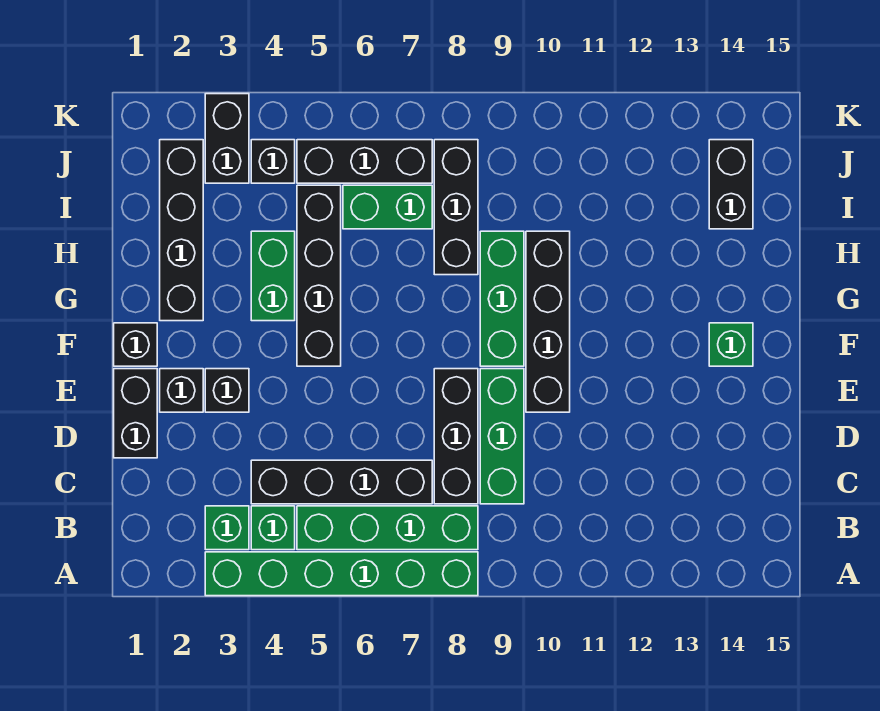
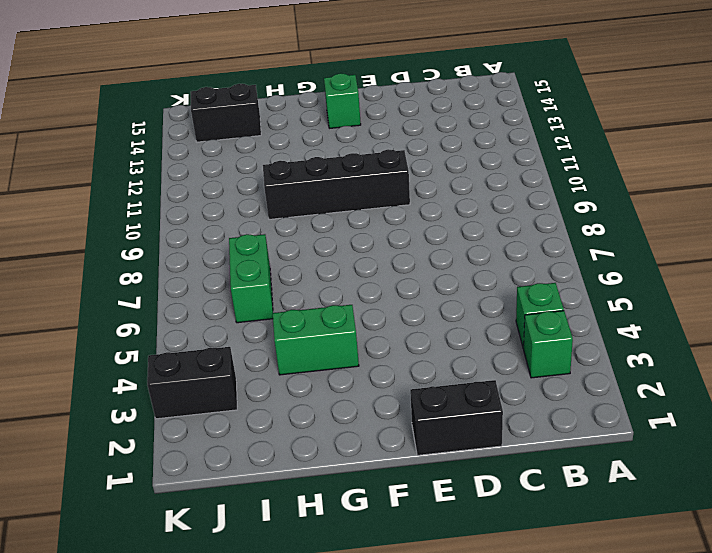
none -> green 1x6 brick [205,552,478,596]
none -> green 1x4 brick [297,506,478,550]
none -> black 1x4 brick [251,460,432,504]

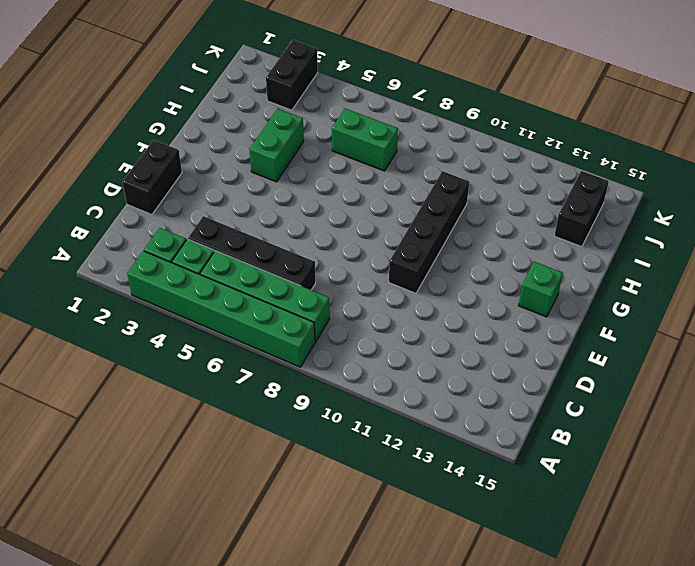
none -> black 1x3 brick [434,369,478,504]
none -> green 1x3 brick [480,369,524,504]
none -> black 1x1 brick [160,369,203,412]

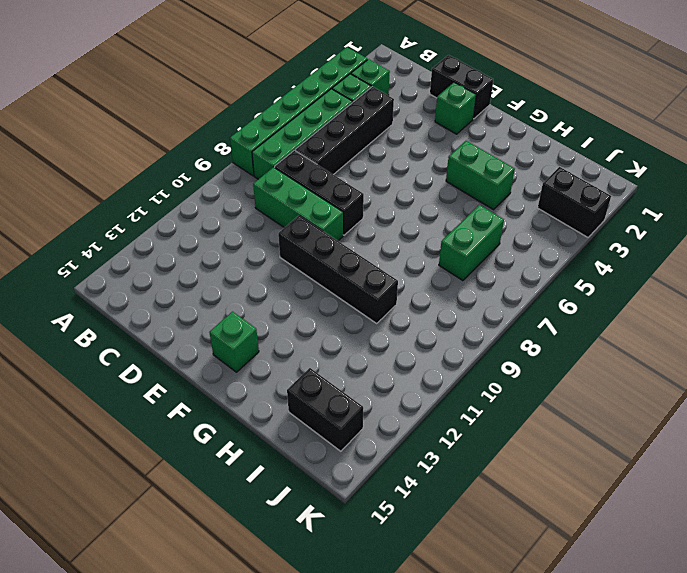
green 1x1 brick [435,82,476,134] -> black 1x1 brick [160,369,203,412]
none -> black 1x1 brick [205,369,249,412]
none -> black 1x1 brick [114,323,157,366]
none -> black 1x4 brick [297,185,341,366]

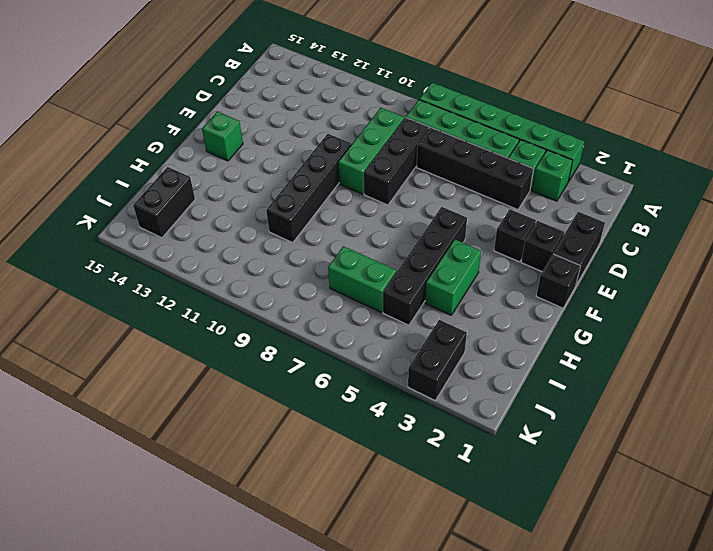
none -> green 1x3 brick [480,231,524,366]
none -> black 1x4 brick [160,140,203,321]
none -> black 1x3 brick [434,140,478,275]

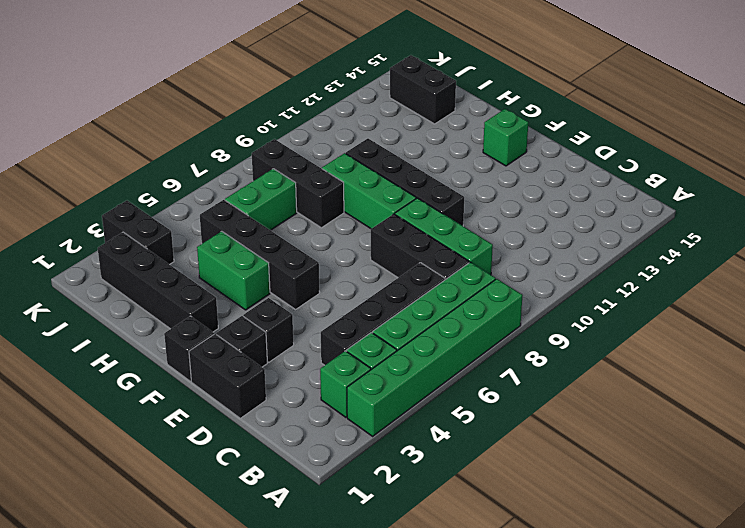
none -> black 1x1 brick [251,140,295,183]
none -> black 1x3 brick [297,140,432,183]

